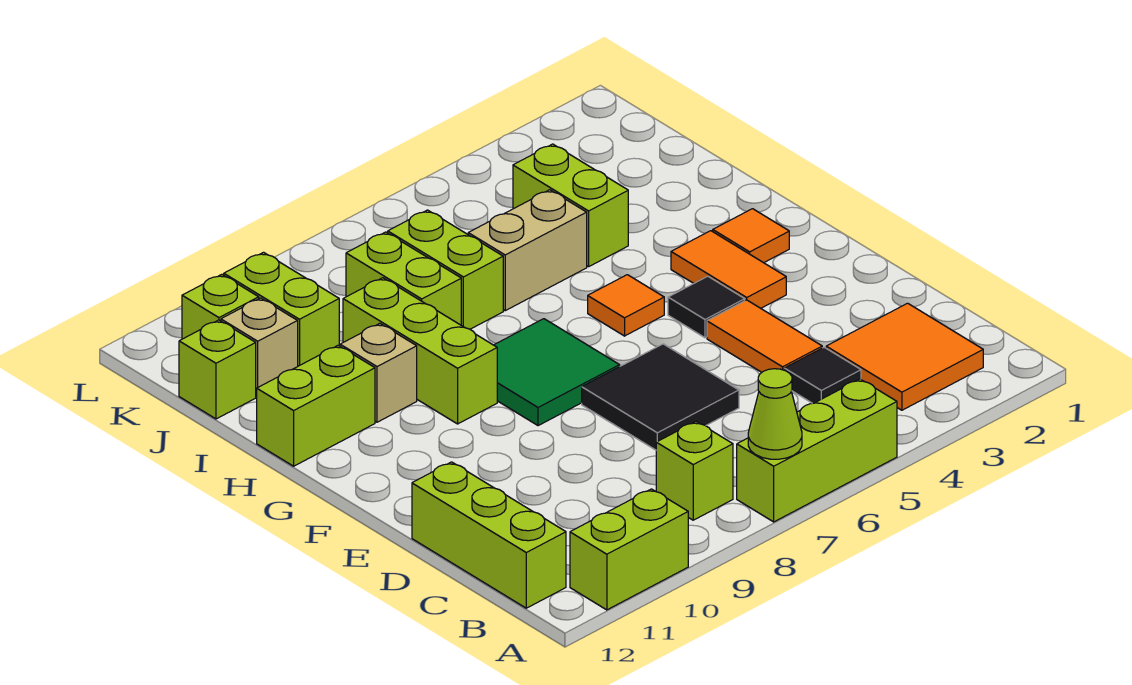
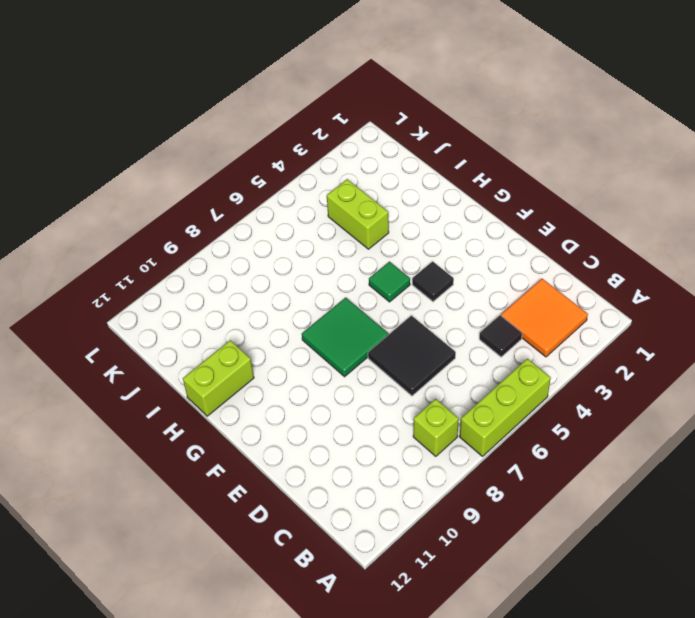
green 1x1 tile [369,262,410,302] -> orange 1x1 tile [588,275,664,336]
none -> lime 1x2 brick [570,489,688,610]
none -> lime 1x3 brick [412,462,566,608]
none -> orange 1x2 tile [707,300,822,372]

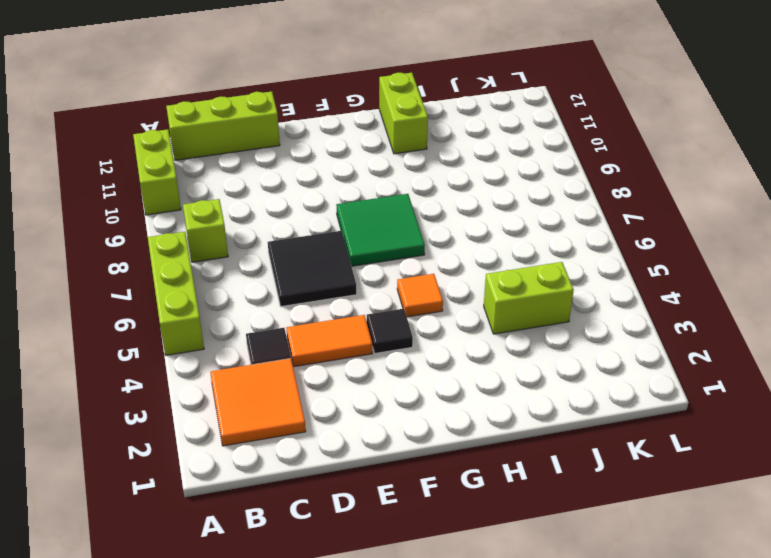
none -> orange 1x2 tile [671,231,786,308]
none -> orange 1x1 tile [713,209,789,263]
none -> lime 1x3 brick [343,278,497,424]

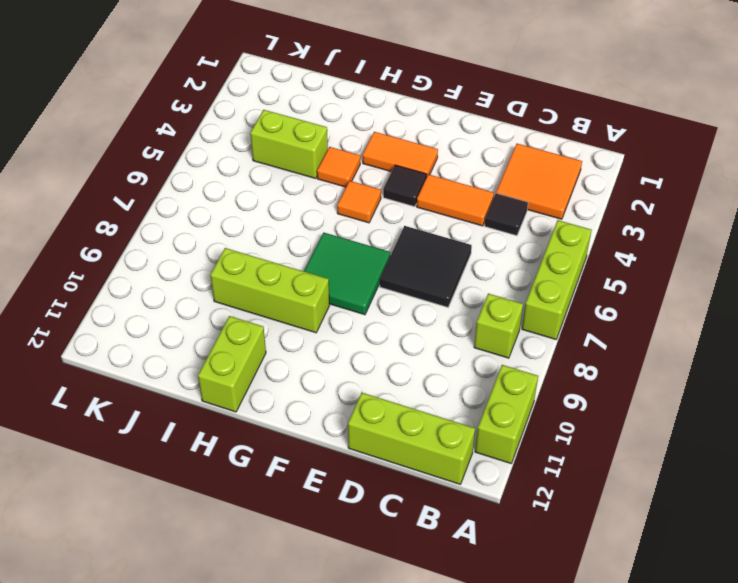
orange 1x1 tile [317,147,360,187] -> orange 1x1 tile moved to [713,209,789,263]
none -> tan 1x1 brick [340,323,417,422]
none -> tan 1x2 brick [468,190,587,311]
none -> lime 1x2 brick [388,210,503,329]

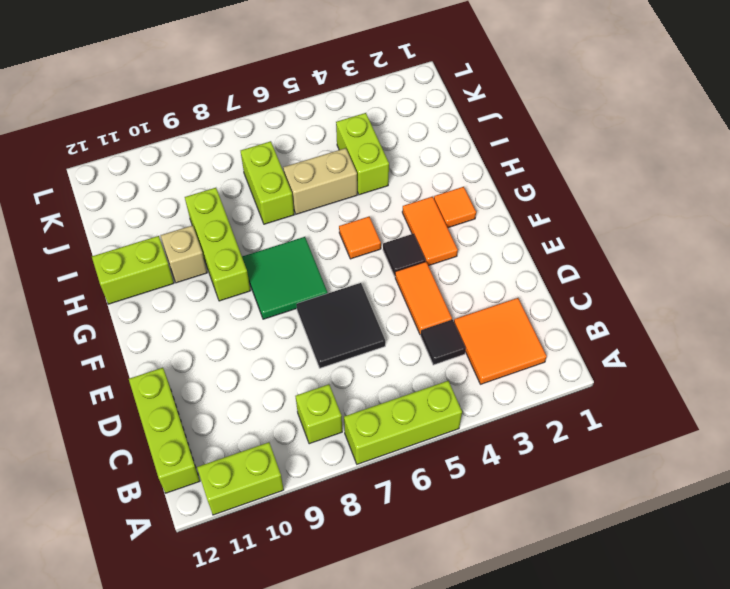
none -> lime 1x2 brick [346,232,461,325]
none -> lime 1x2 brick [224,252,339,366]
none -> tan 1x1 brick [221,298,298,396]

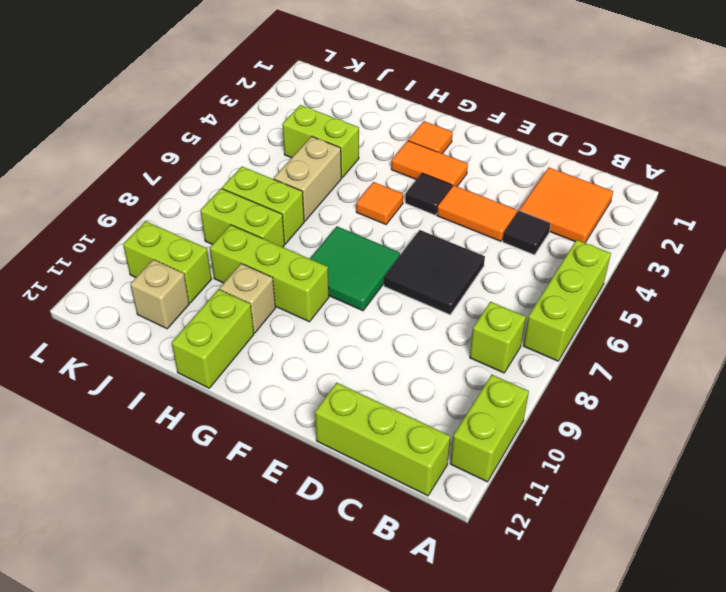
none -> lime 1x1 brick [179,320,256,419]
none -> lime 1x1 brick [182,274,259,339]
none -> lime 1x1 cone [748,369,802,459]

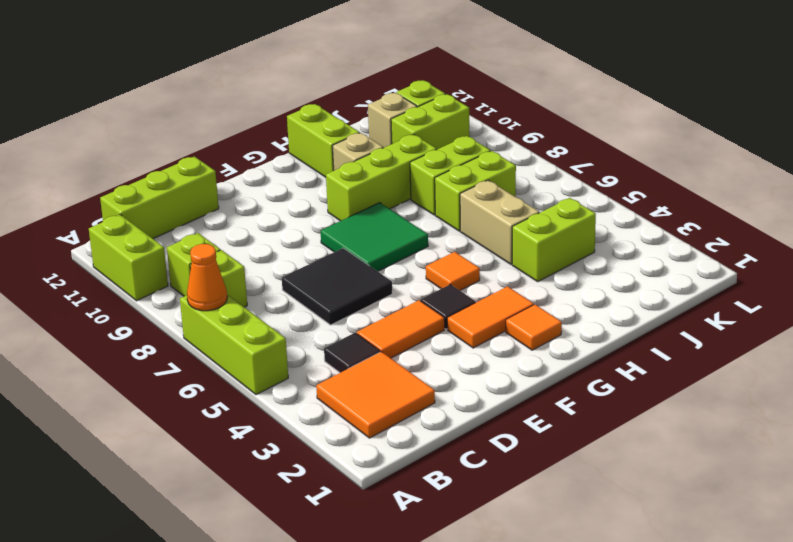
orange 1x1 cone [187,244,227,311] -> lime 1x1 cone [748,369,802,459]
lime 1x1 brick [167,233,220,296] -> lime 1x1 brick moved to [179,320,256,419]

